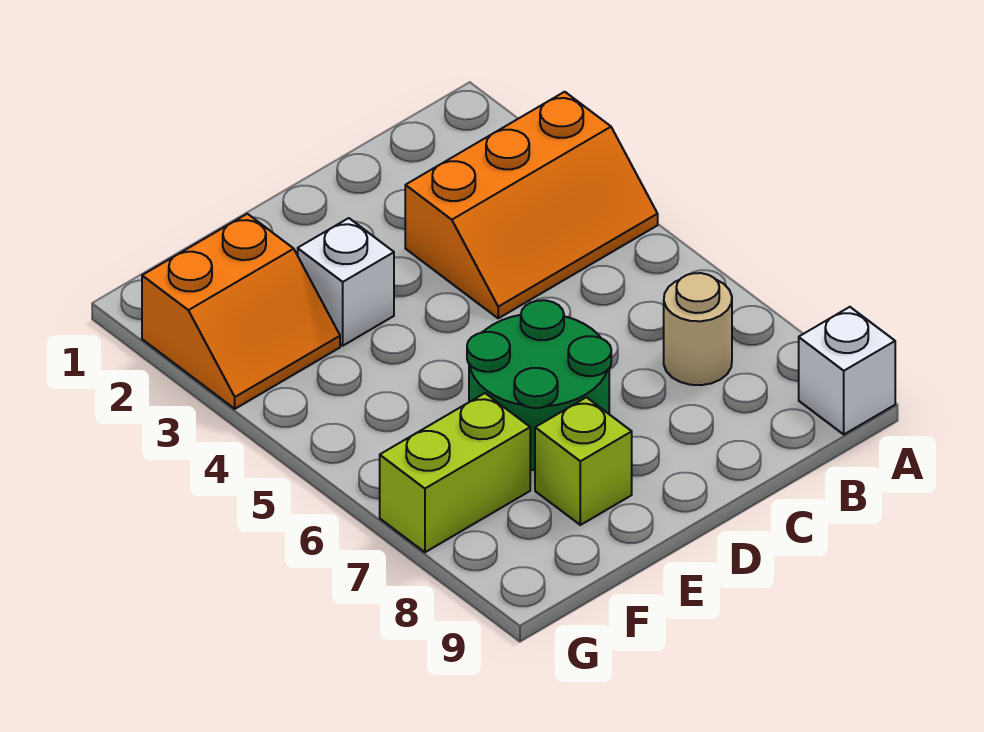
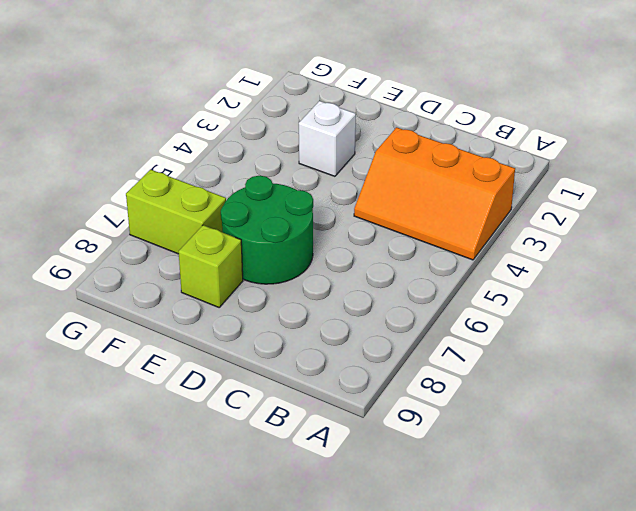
none -> white 1x1 brick [799,307,895,434]
none -> tan 1x1 round brick [664,273,732,385]

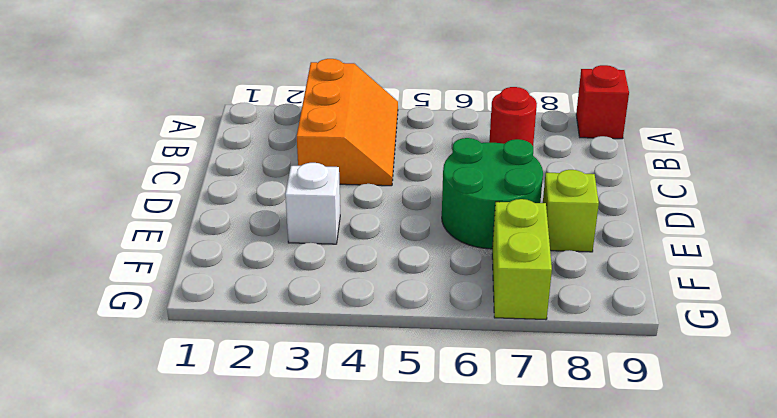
red 1x1 brick [576,65,629,139] -> white 1x1 brick [799,307,895,434]
red 1x1 round brick [489,87,537,146] -> tan 1x1 round brick [664,273,732,385]
none -> orange 2x2 slope [142,214,340,409]

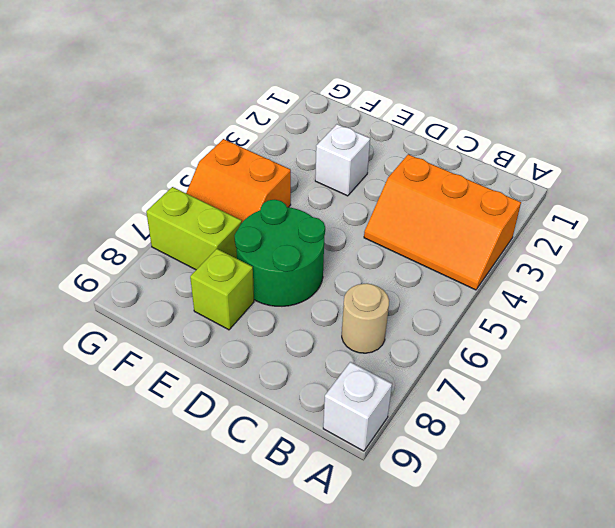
orange 2x2 slope [186,139,291,222] -> orange 2x2 slope moved to [142,214,340,409]

